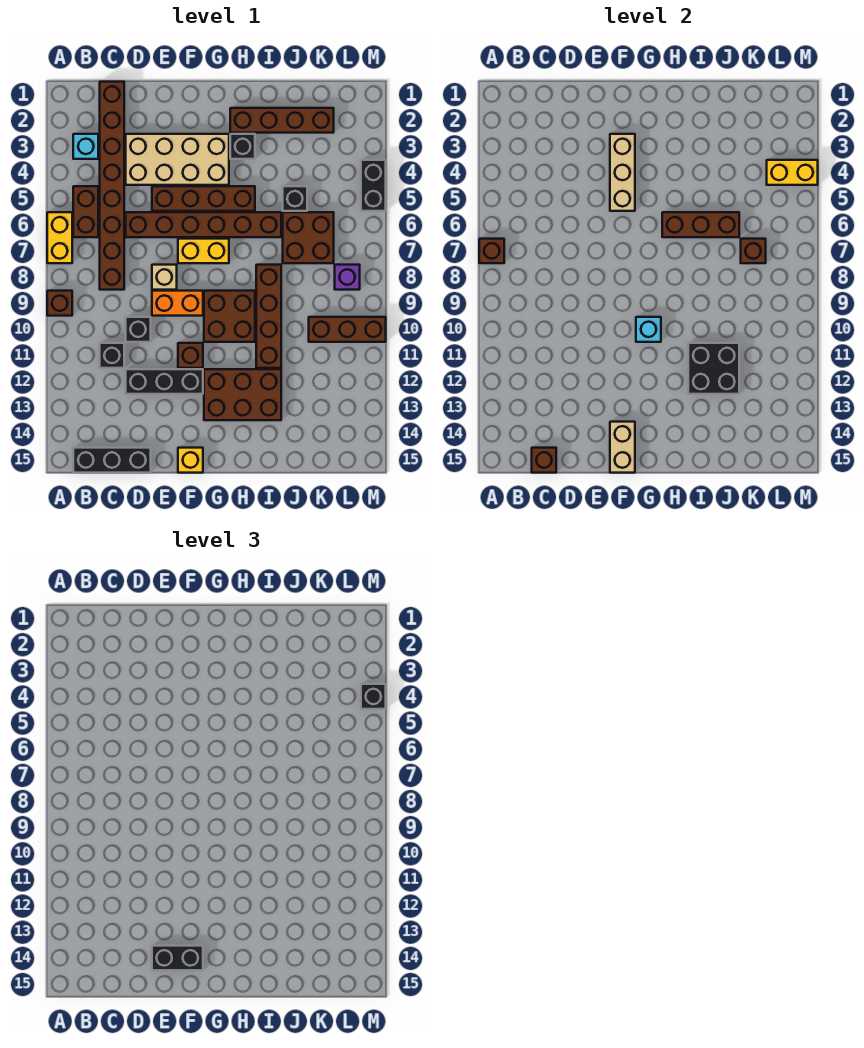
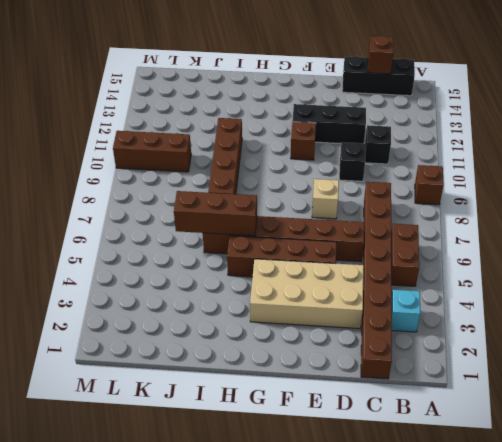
none -> yellow 1x2 brick [47,212,72,263]
none -> orange 1x2 brick [152,291,203,316]
none -> yellow 1x2 brick [178,239,229,263]
none -> yellow 1x1 brick [178,448,203,473]

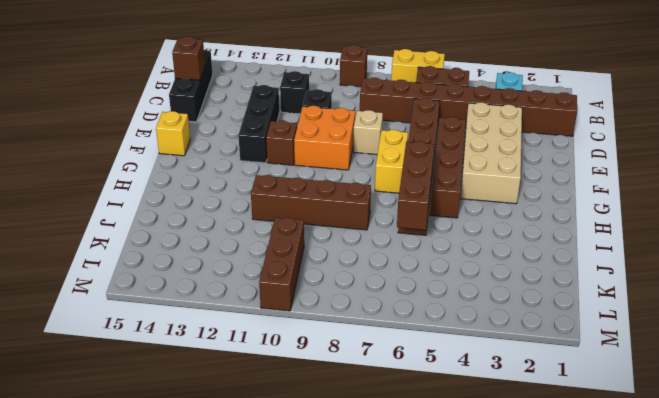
orange 2x2 brick [294,106,355,170] -> orange 1x2 brick [152,291,203,316]
none -> brown 2x2 brick [204,291,255,342]
none -> brown 2x3 brick [204,369,281,420]
none -> brown 1x4 brick [230,108,334,133]
none -> black 1x1 brick [230,134,255,159]

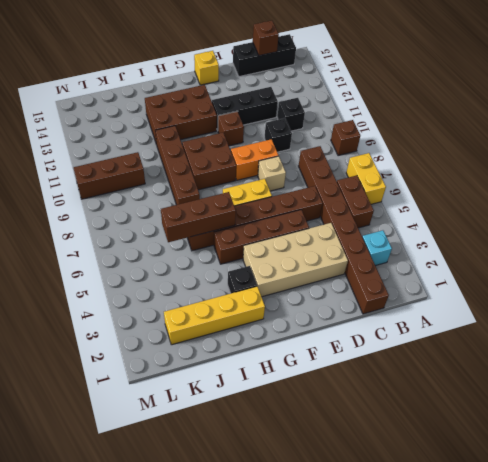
yellow 1x4 brick [164,287,265,345] -> brown 1x4 brick [230,108,334,133]
none -> black 1x1 brick [283,186,307,211]
none -> brown 2x2 brick [283,212,334,263]
none -> purple 1x1 brick [335,265,360,290]
none -> black 1x2 brick [361,160,386,211]

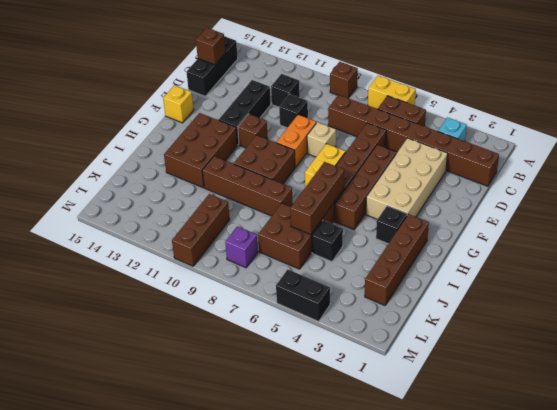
none -> brown 1x1 brick [479,239,504,263]
none -> tan 1x3 brick [610,134,635,211]
none -> tan 1x2 brick [610,422,635,473]
none -> cyan 1x1 brick [636,317,661,342]

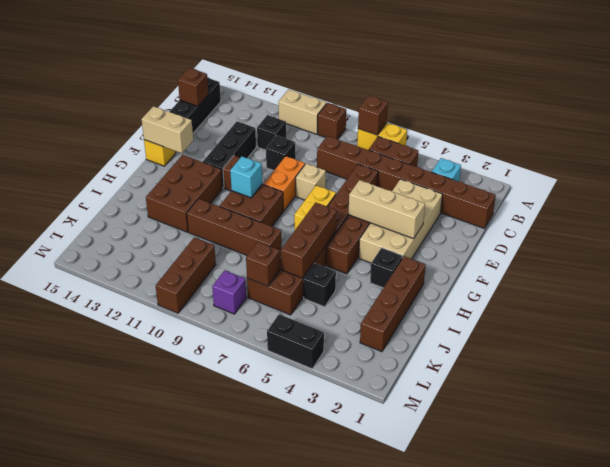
tan 1x2 brick [278,89,326,134] -> none
none -> black 2x2 brick [688,343,739,394]
none -> yellow 1x2 brick [767,160,818,185]
none -> black 1x2 brick [152,946,203,970]
none -> black 1x1 brick [361,684,386,709]

